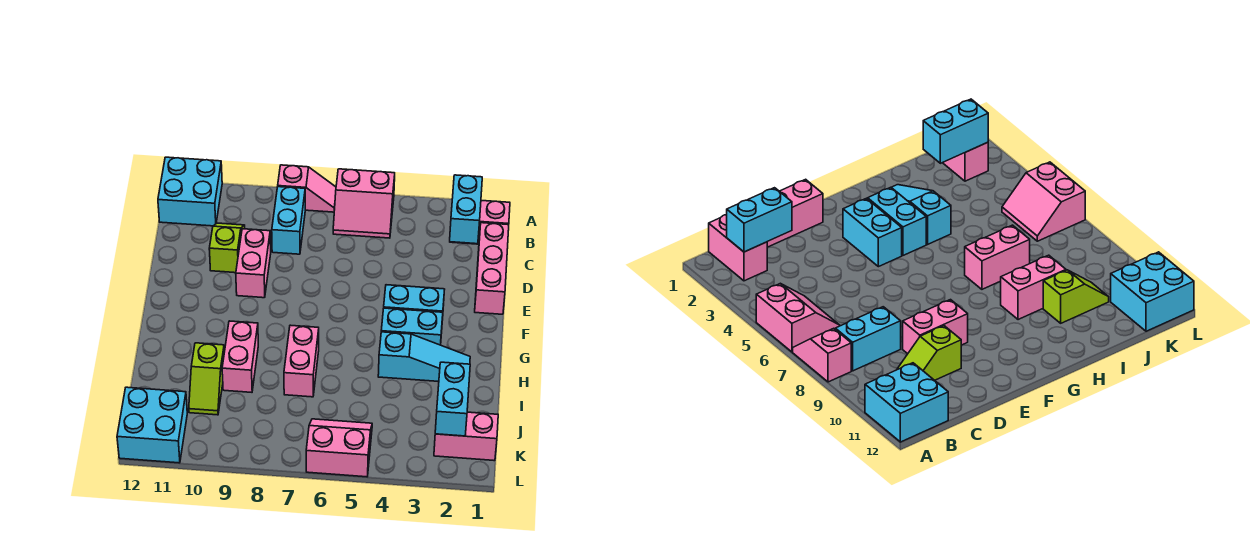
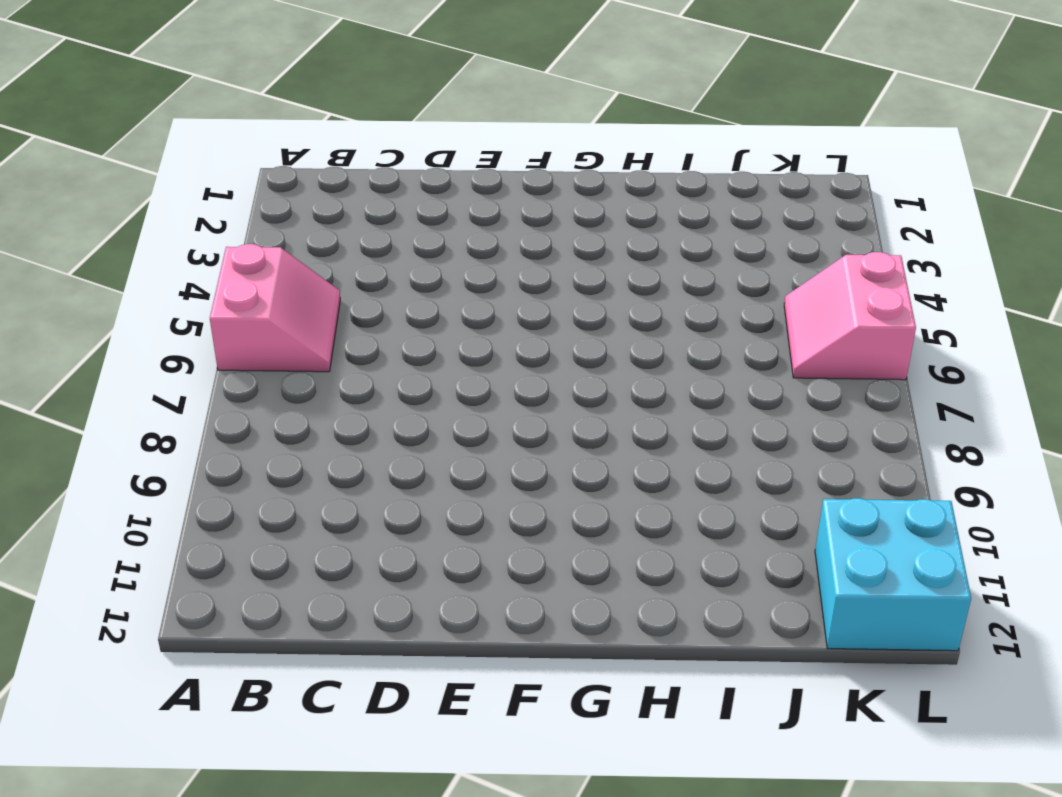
none -> pink 1x2 slope [278,165,336,212]
none -> cyan 2x2 brick [158,157,222,226]
none -> pink 1x2 brick [452,200,510,244]

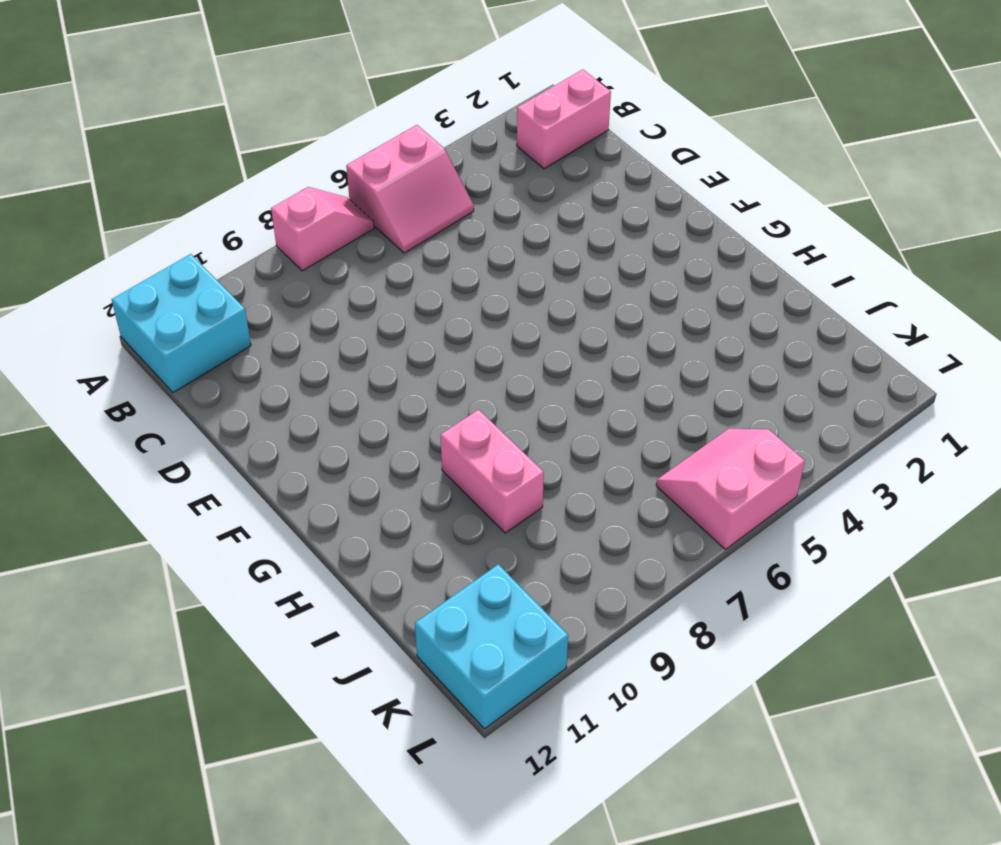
none -> cyan 1x2 brick [272,187,305,254]
none -> pink 1x3 brick [475,223,509,314]
none -> lime 1x2 slope [209,223,245,273]

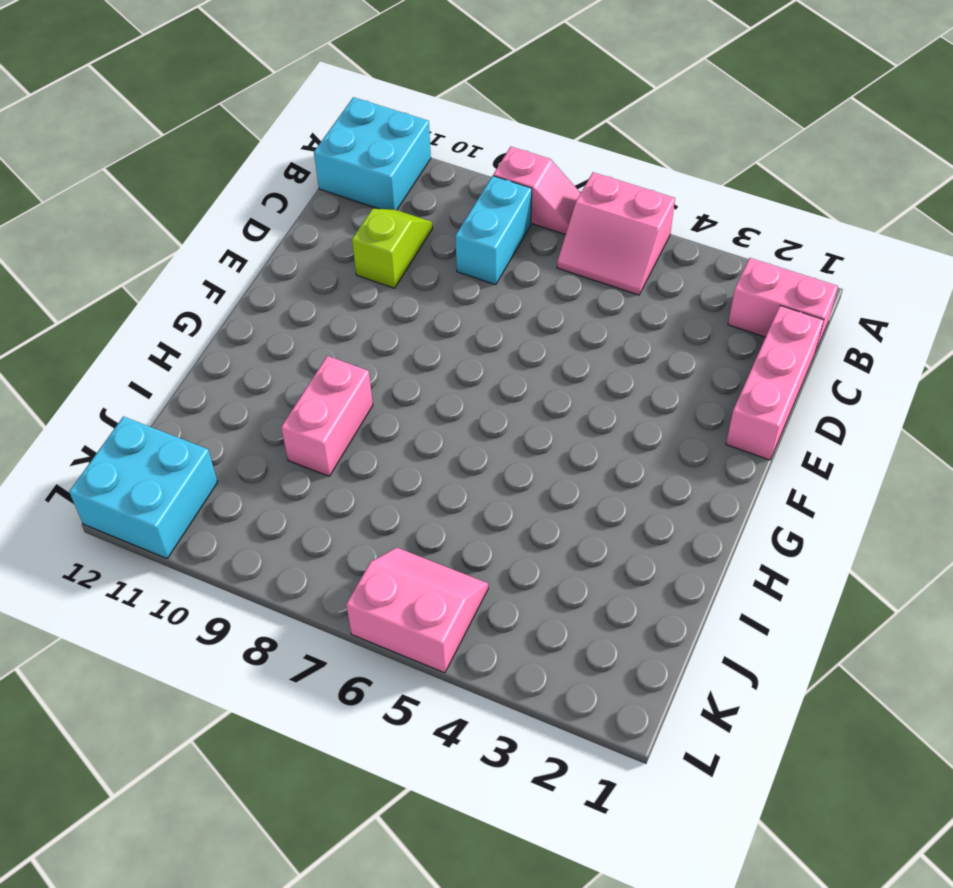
none -> pink 1x2 brick [236,229,271,298]
none -> cyan 1x2 brick [384,285,445,320]
none -> cyan 1x2 brick [381,308,443,345]

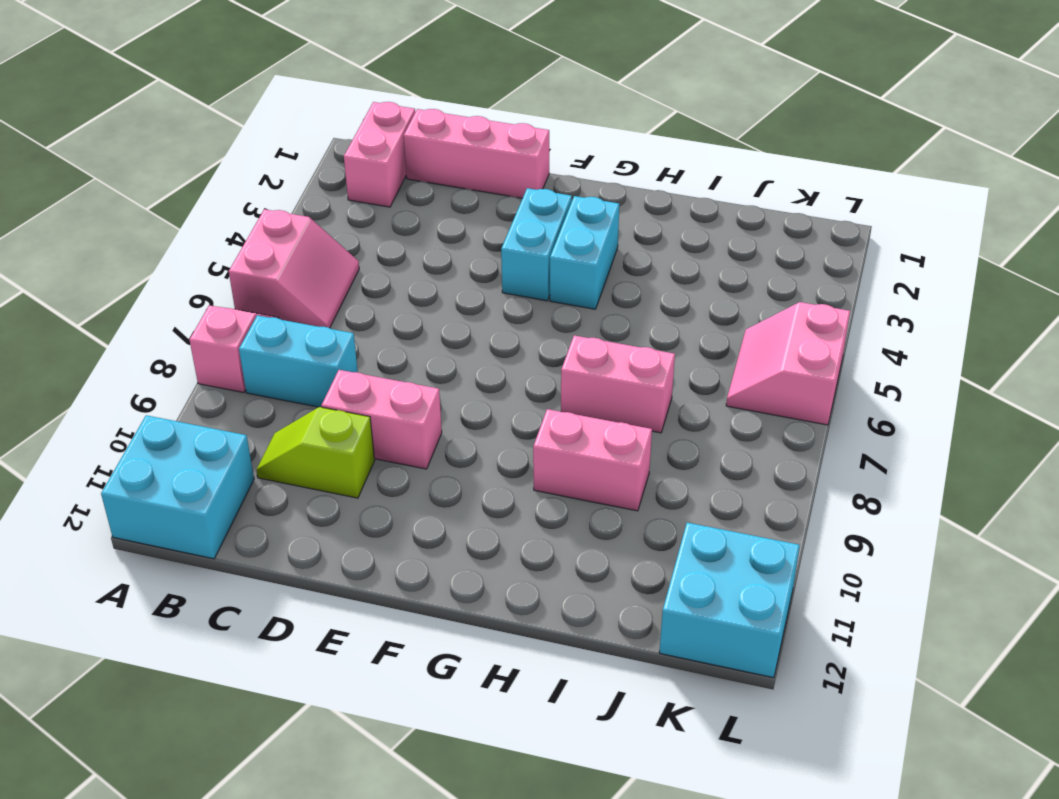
none -> cyan 1x3 slope [378,332,470,381]
none -> lime 1x2 slope [189,343,224,415]
none -> pink 1x2 brick [434,412,498,461]

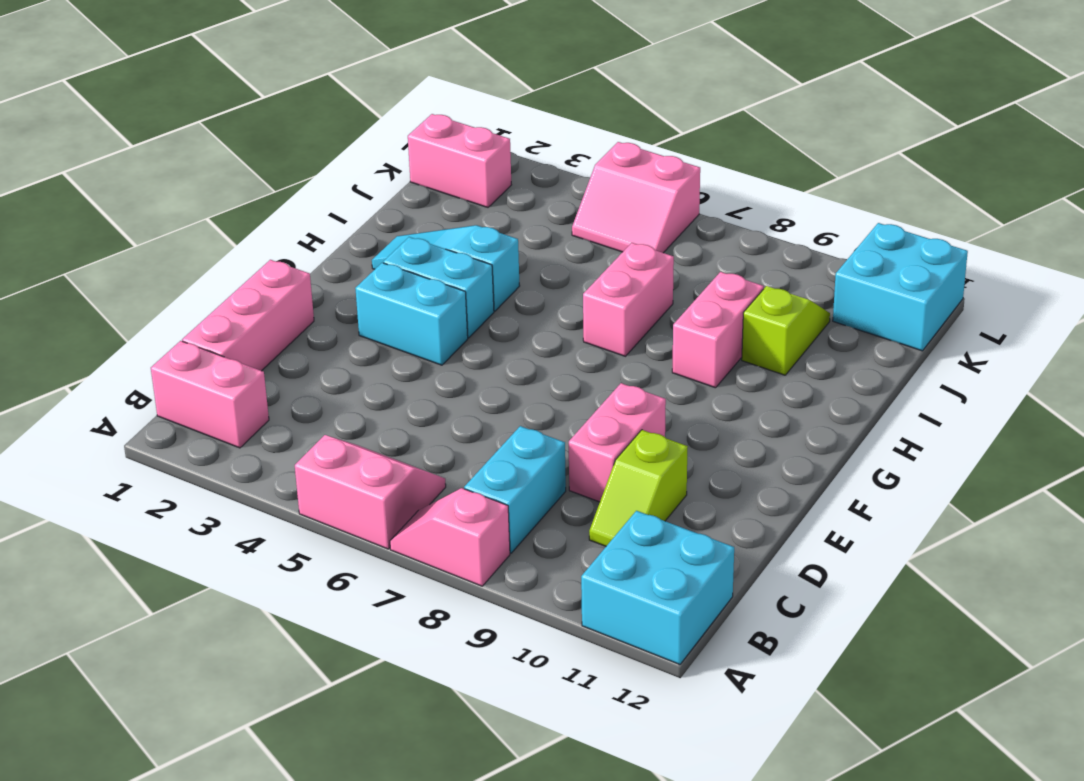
none -> cyan 1x2 brick [450,175,482,244]
none -> cyan 1x2 brick [435,362,470,436]

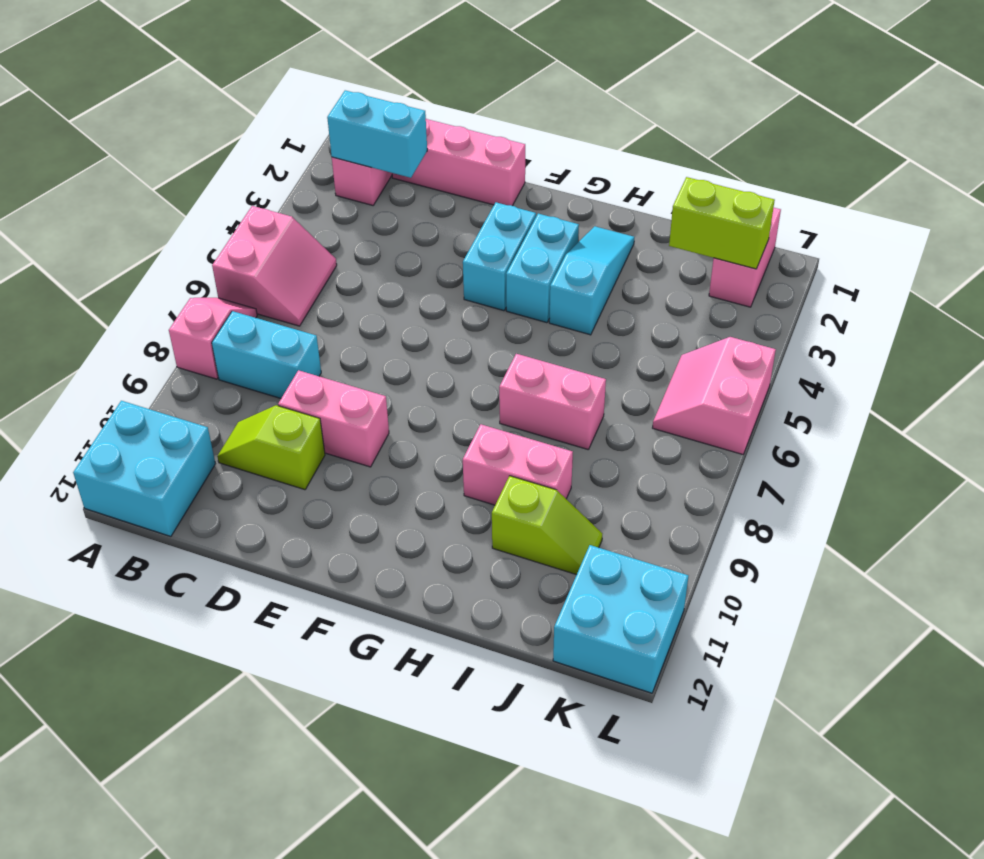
lime 1x2 brick [669,177,775,269] -> cyan 1x2 brick [435,362,470,436]

